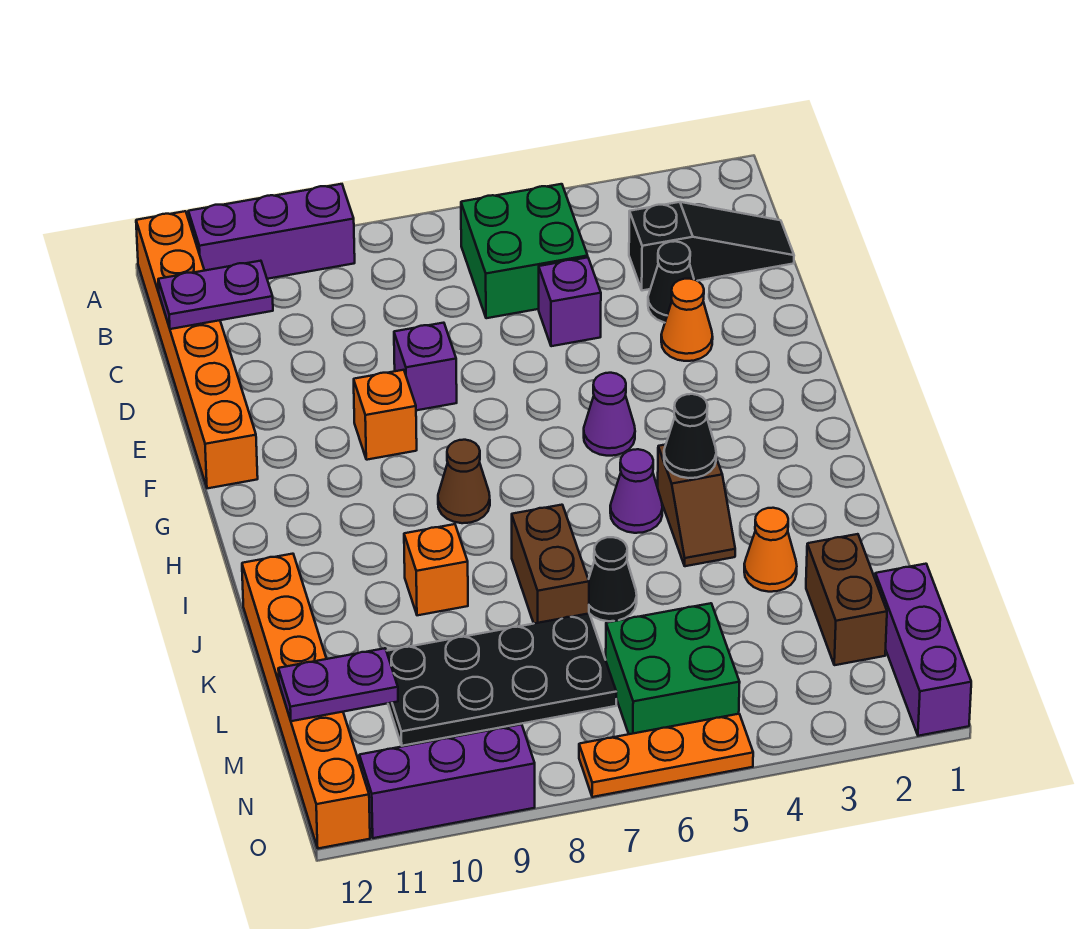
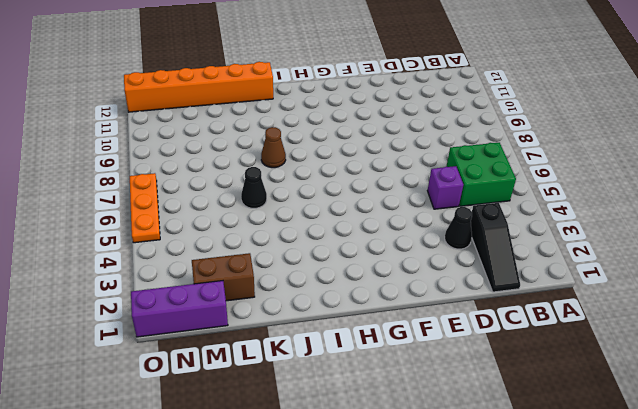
brown 1x1 cone [261,127,286,168] -> brown 1x1 cone moved to [438,440,490,523]
none -> purple 1x3 brick [188,184,355,279]
none -> orange 1x6 brick [136,211,258,488]
none -> orange 1x1 cone [661,279,713,361]

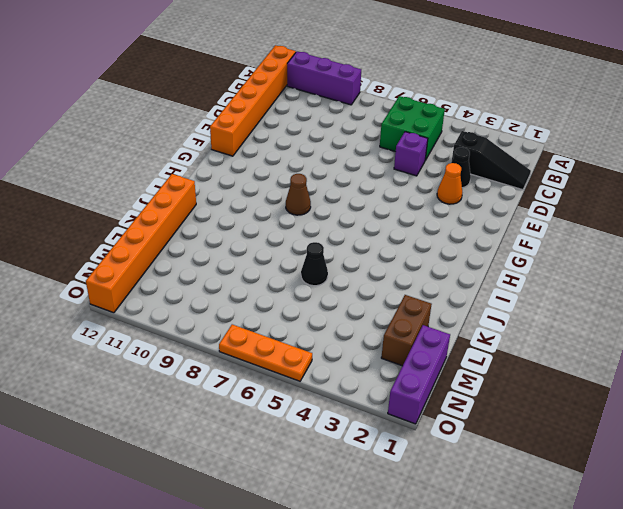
none -> purple 1x1 brick [394,323,457,410]
none -> orange 1x1 brick [354,370,417,460]
none -> purple 1x1 cone [584,373,635,456]

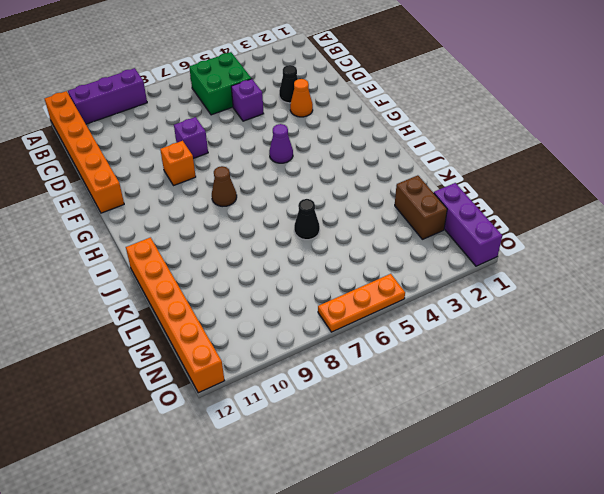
none -> black 1x3 slope [629,202,794,291]
none -> brown 1x2 slope [658,445,735,566]
none -> purple 1x1 cone [610,449,662,533]

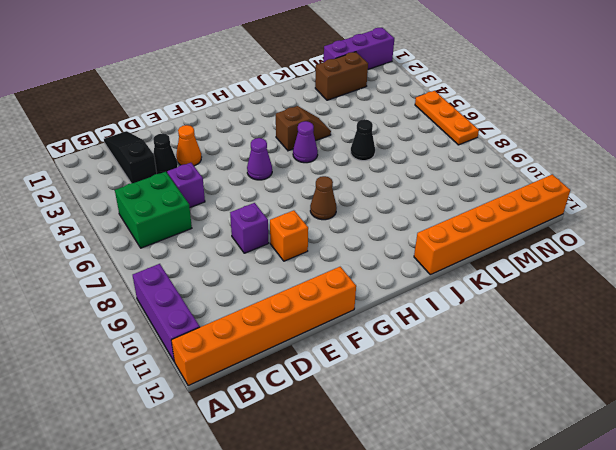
none -> brown 1x2 brick [512,505,589,624]
none -> orange 1x1 brick [404,524,468,615]
none -> orange 1x1 cone [744,508,797,592]

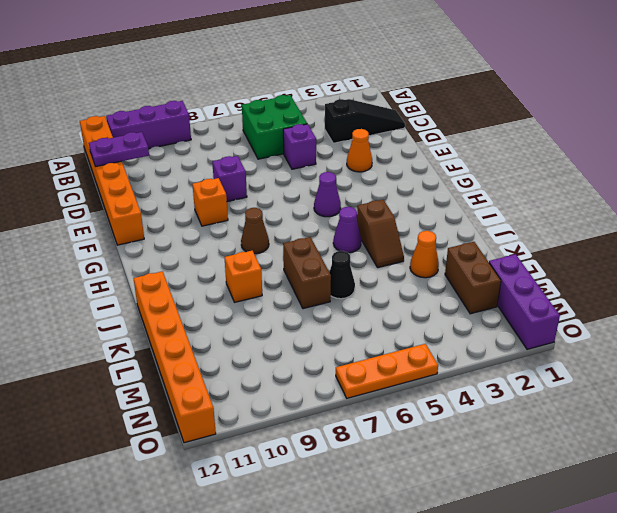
none -> black 1x1 cone [648,241,694,323]
none -> black 2x4 plate [387,613,616,746]
none -> green 2x2 brick [606,603,740,734]

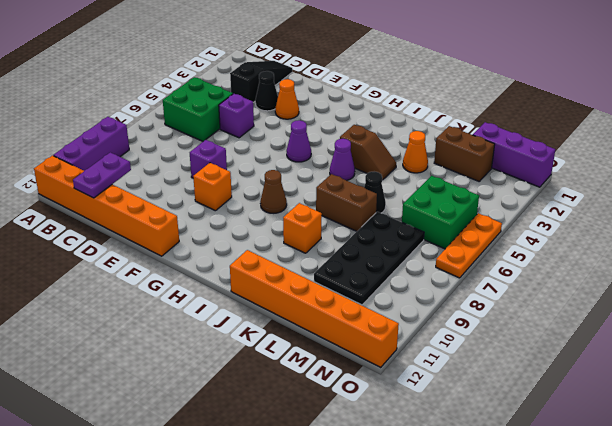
none -> purple 1x3 brick [359,724,535,838]
none -> black 1x1 cone [664,394,716,478]
none -> purple 1x2 plate [278,648,398,721]

